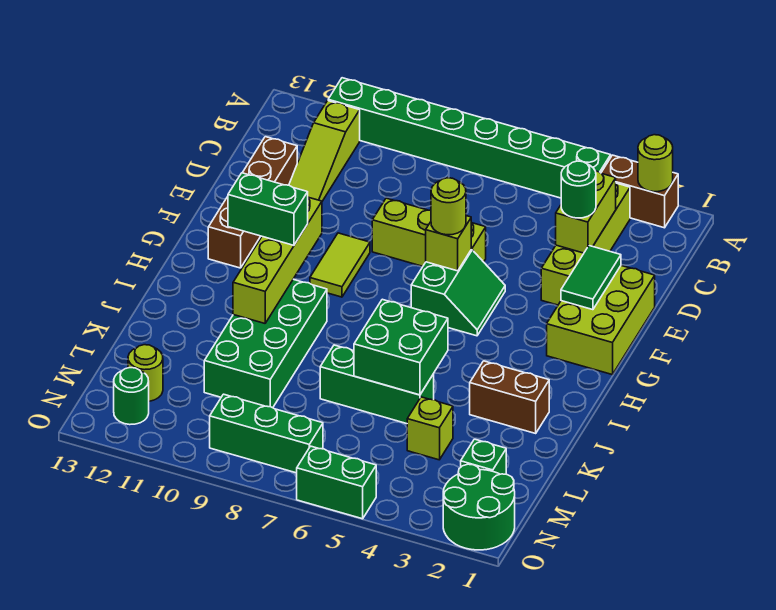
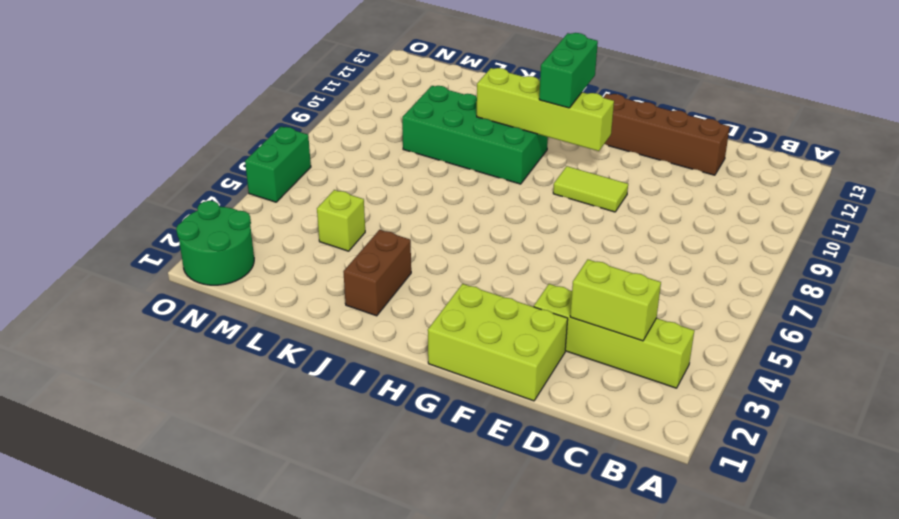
none -> brown 1x2 brick [601,155,678,228]
none -> green 1x8 brick [328,78,611,198]
none -> lime 1x3 slope [289,101,360,201]

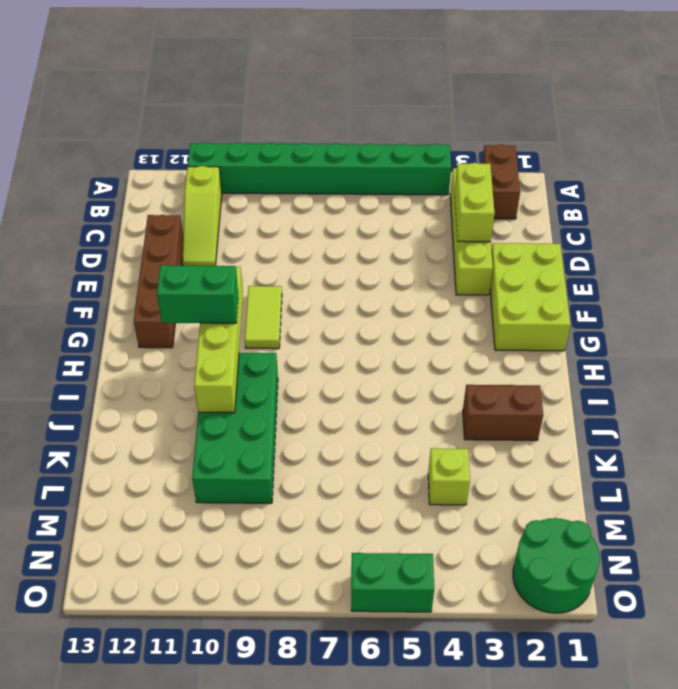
brown 1x2 brick [482,145,520,219] -> brown 1x2 brick turned to [601,155,678,228]
none -> lime 1x3 brick [372,198,486,266]
none -> green 2x2 slope [411,250,505,336]
none -> green 1x3 brick [320,345,434,424]

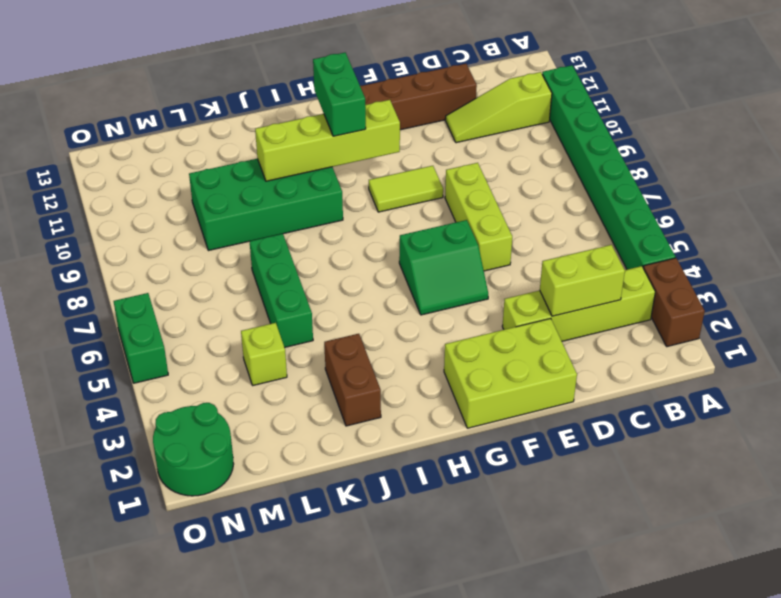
none -> green 1x1 brick [461,439,506,474]
none -> lime 1x1 round brick [128,345,163,401]
none -> green 1x3 brick [210,394,323,473]

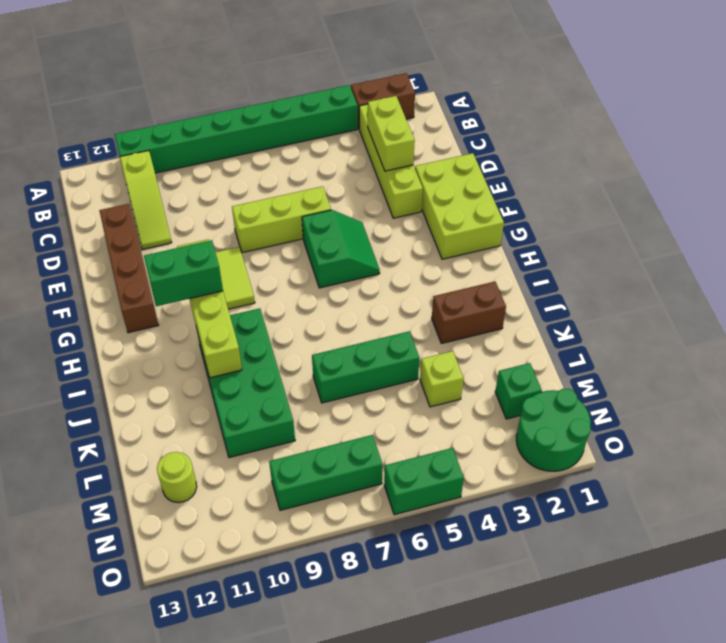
none -> green 1x1 round brick [114,368,149,425]
none -> lime 1x1 round brick [638,135,673,192]
none -> green 1x2 tile [561,246,621,310]

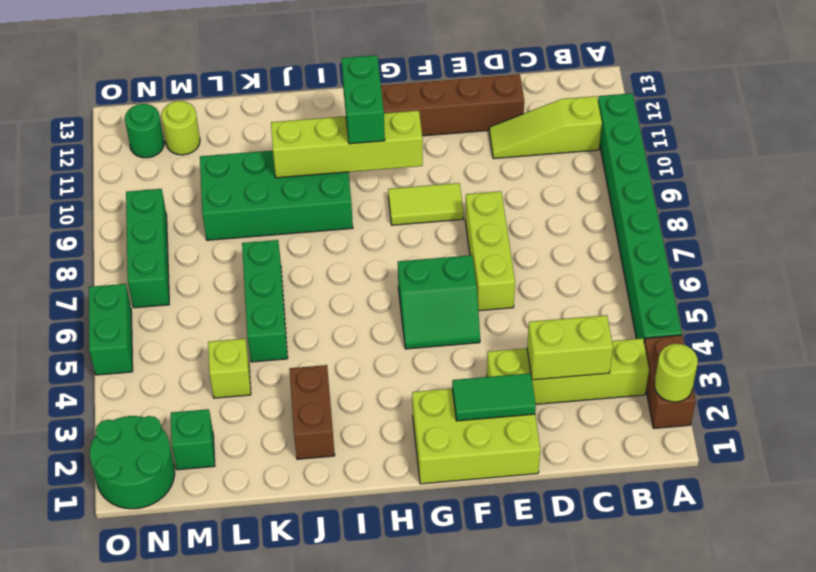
none -> lime 1x1 brick [426,216,471,271]
none -> green 2x2 brick [354,299,448,395]
none -> green 1x1 round brick [561,161,596,218]

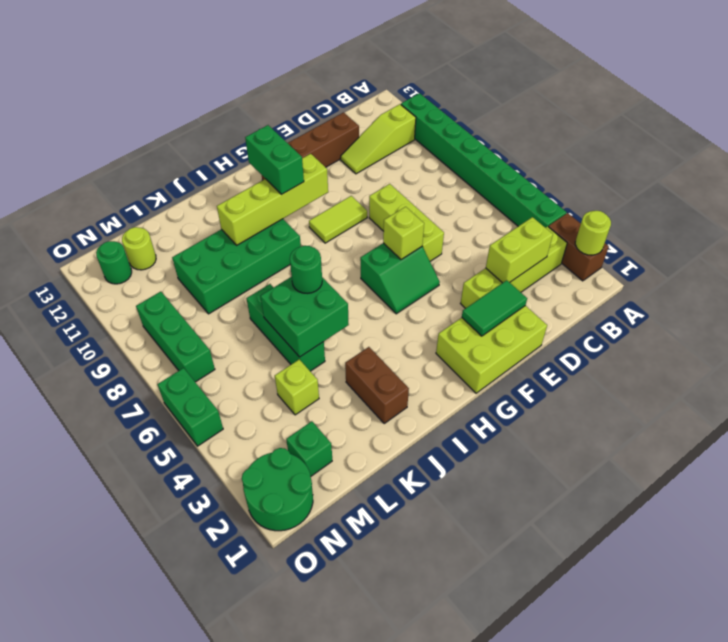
green 1x1 round brick [290,246,322,293] -> green 1x1 round brick moved to [561,161,596,218]
none -> lime 1x1 round brick [431,178,466,235]

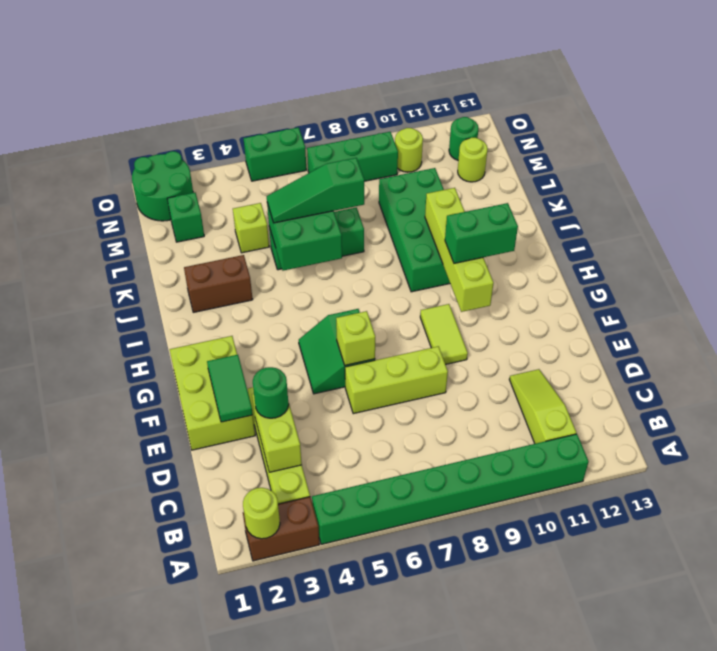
green 1x3 slope [267,158,364,223] -> none
lime 1x1 round brick [395,128,423,172] -> lime 1x1 round brick moved to [431,178,466,235]
none -> brown 1x4 brick [208,137,297,268]

